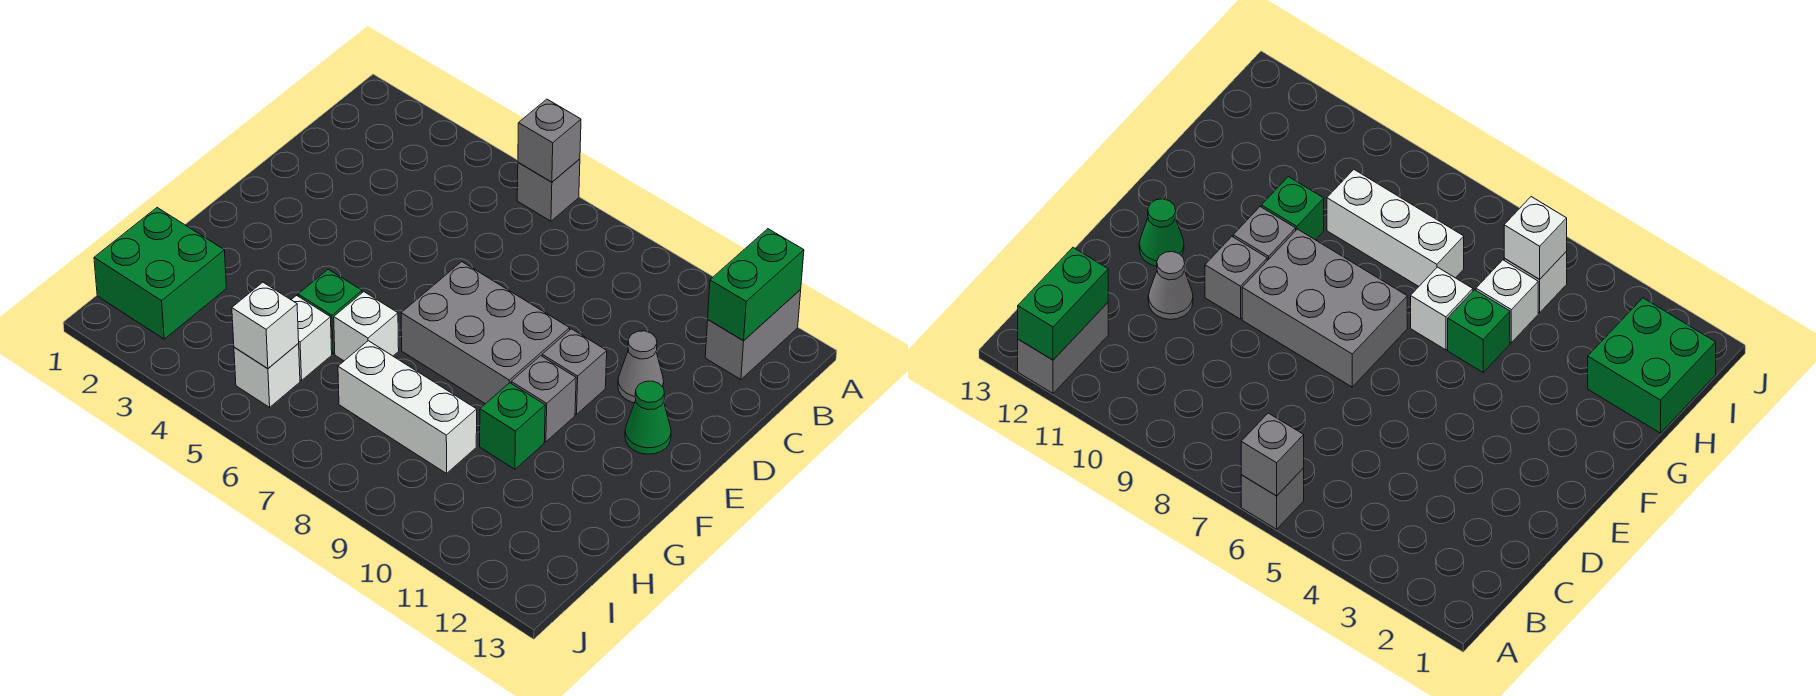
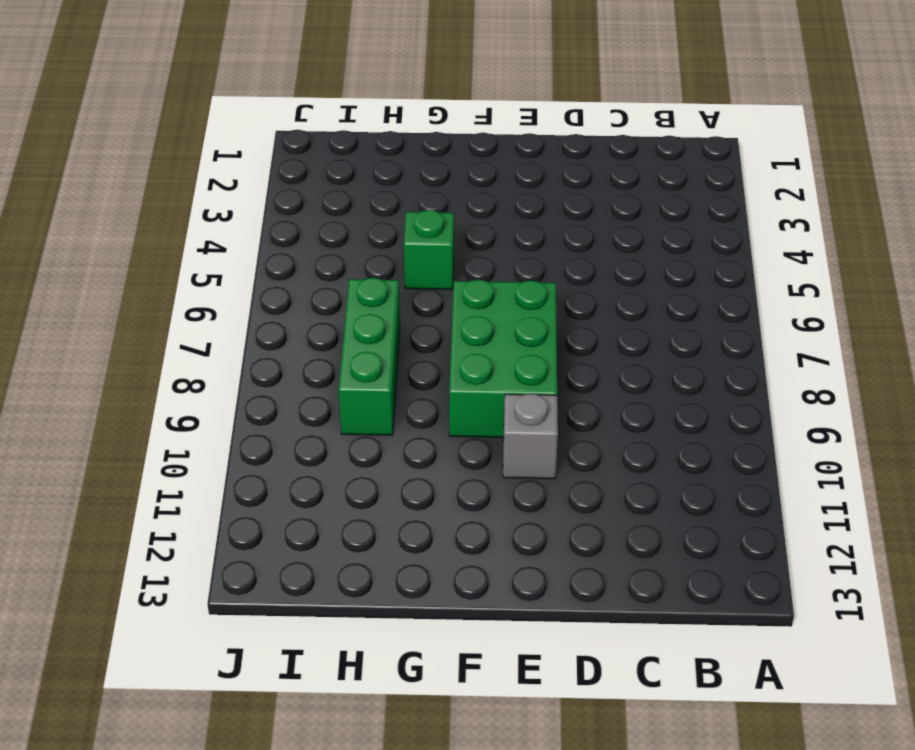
green 2x3 brick [449,279,557,437] -> grey 2x3 brick [401,262,570,404]
green 1x3 brick [339,278,400,435] -> white 1x3 brick [338,341,477,473]
none -> grey 1x1 brick [517,159,580,221]
none -> grey 1x2 brick [705,290,801,380]
none -> grey 1x1 cone [618,331,664,403]

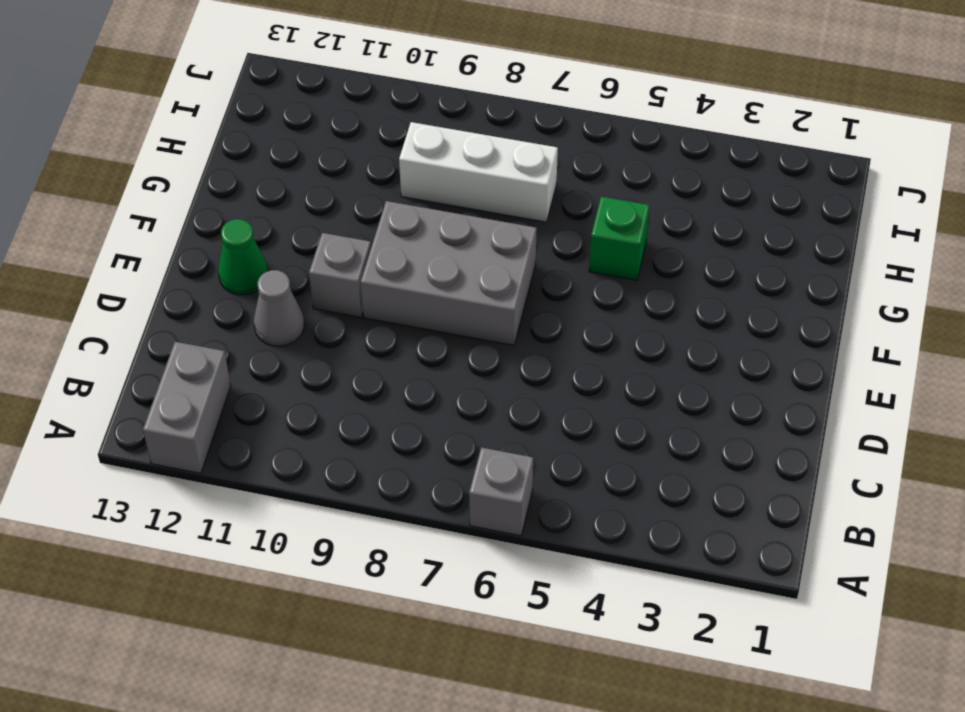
none -> grey 1x1 brick [511,356,576,442]
none -> white 1x1 brick [334,292,399,361]
none -> green 1x1 brick [480,383,545,469]

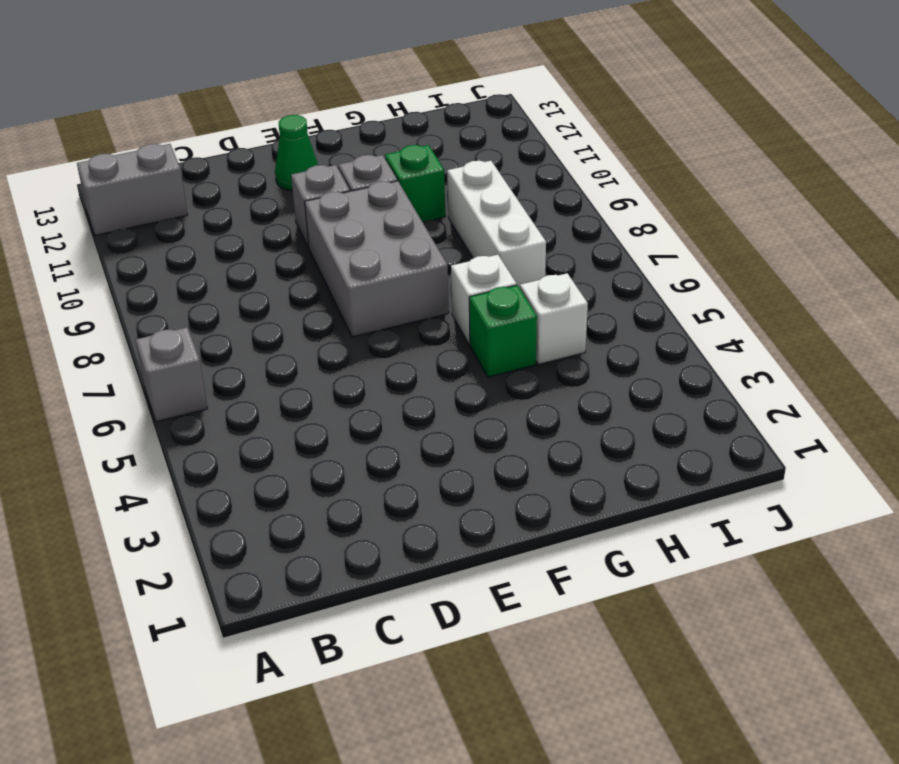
none -> grey 1x1 cone [618,331,664,403]
none -> green 2x2 brick [94,208,227,339]
none -> white 1x1 brick [234,343,300,407]

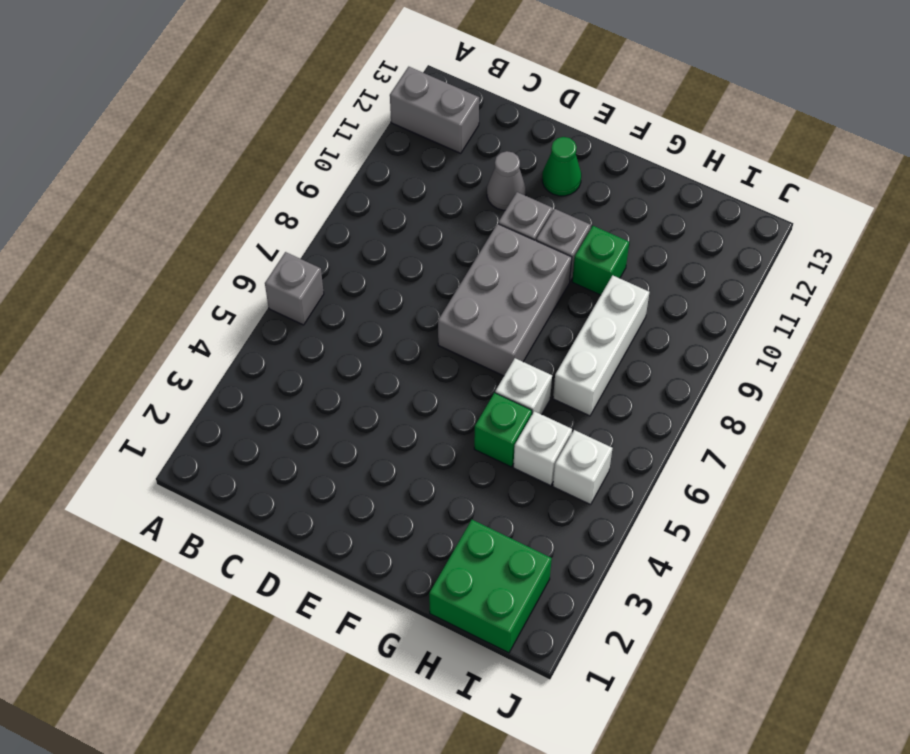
none -> grey 1x1 brick [518,99,581,182]
none -> green 1x2 brick [708,229,804,341]
none -> white 1x1 brick [232,282,299,369]

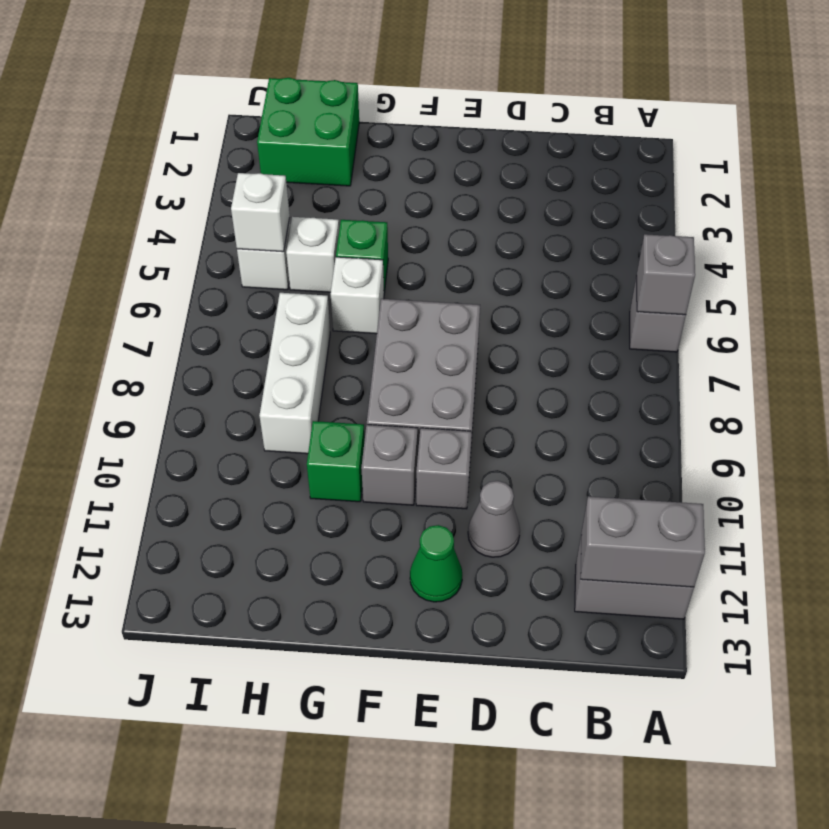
grey 1x2 brick [581,496,705,587] -> green 1x2 brick [708,229,804,341]

